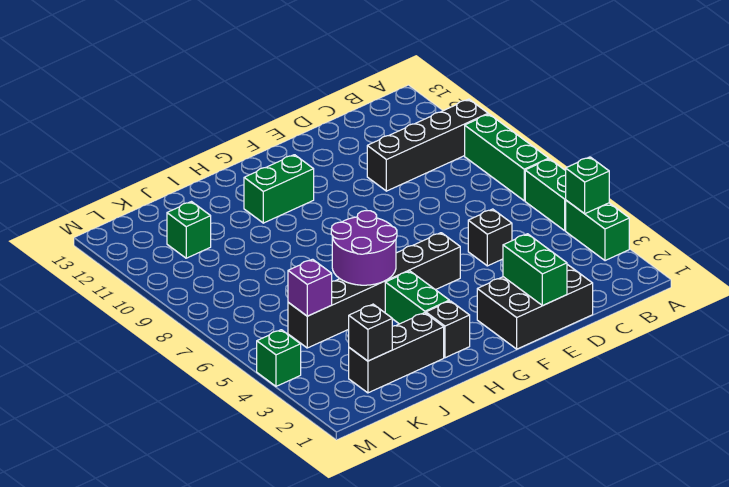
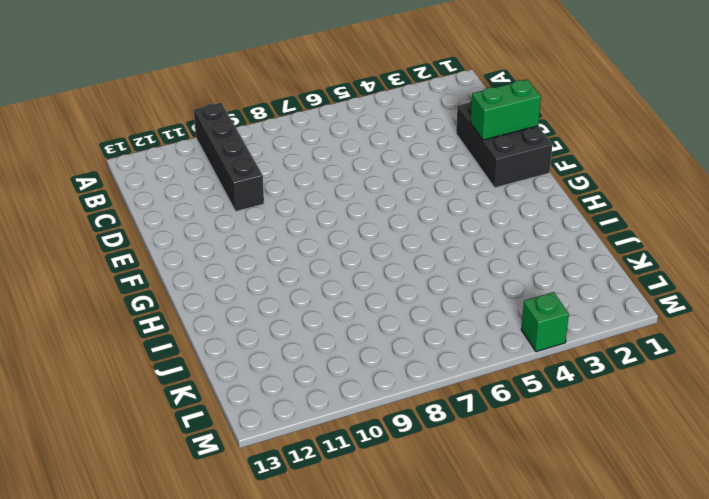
none -> green 1x2 brick [566,200,629,261]
none -> green 1x2 brick [525,159,566,231]
none -> green 1x3 brick [465,114,549,201]

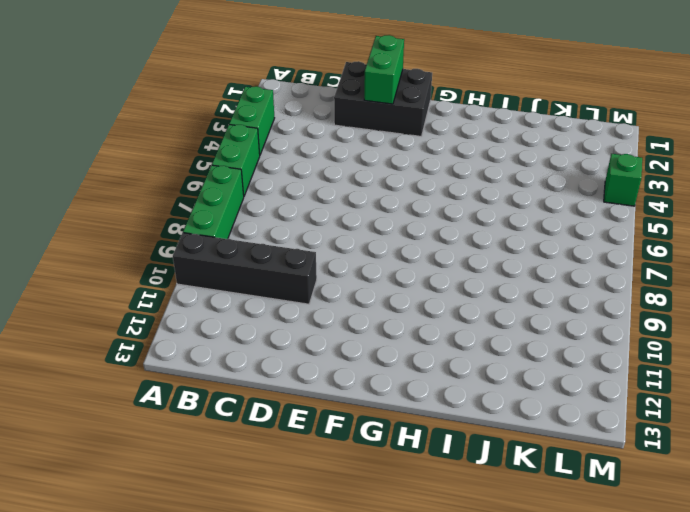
none -> black 1x1 brick [468,209,512,266]
none -> black 1x6 brick [288,233,460,348]
none -> green 1x2 brick [244,155,314,223]

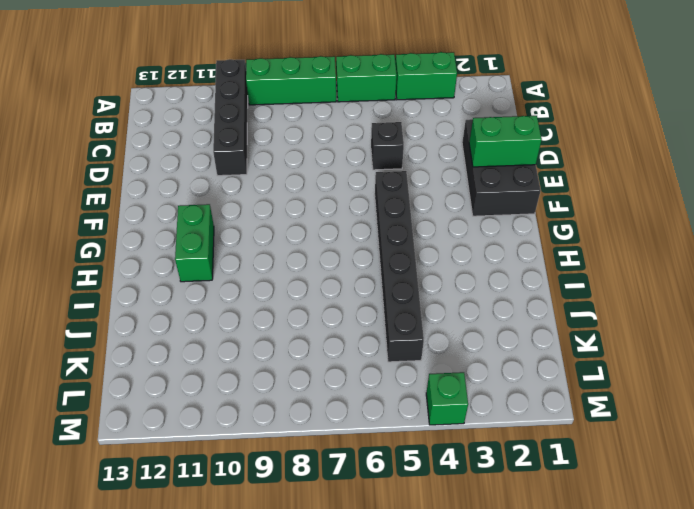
none -> black 1x1 brick [426,301,470,358]
none -> green 1x2 brick [385,271,449,324]
none -> black 1x3 brick [349,313,444,393]

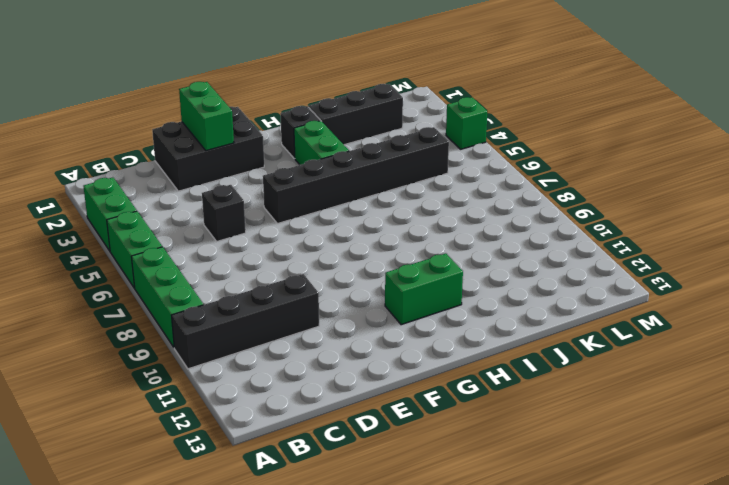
none -> green 1x1 brick [167,202,211,258]
none -> green 1x1 brick [566,157,609,214]
none -> purple 2x2 round brick [331,211,397,285]

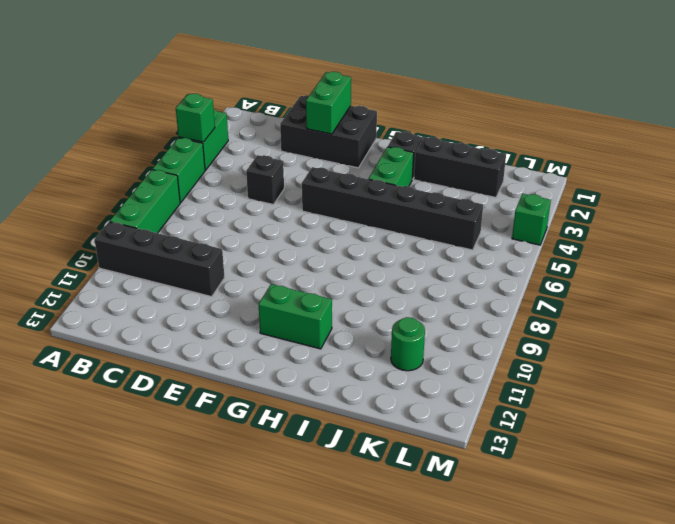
green 1x1 round brick [391,317,425,371] -> green 1x1 brick [167,202,211,258]
none -> purple 2x2 round brick [331,211,397,285]
none -> black 1x1 brick [349,304,392,361]
none -> purple 1x1 brick [288,259,332,316]

